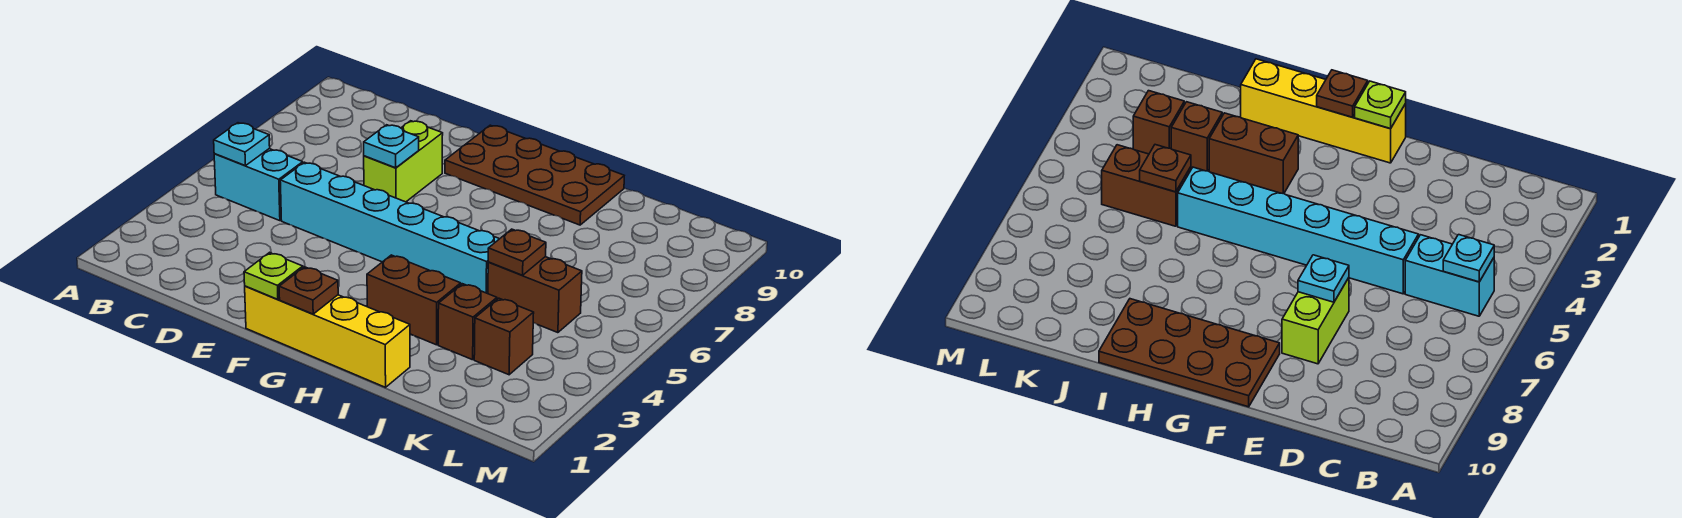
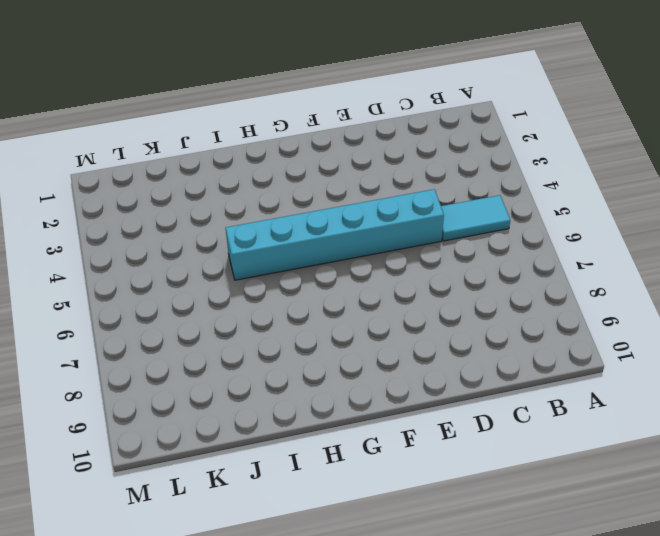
cyan 1x2 tile [441,195,510,241] -> cyan 1x2 brick [214,149,303,221]
none -> lime 1x2 brick [364,121,443,202]
none -> yellow 1x4 brick [245,286,410,387]
none -> brown 2x4 plate [445,125,624,225]

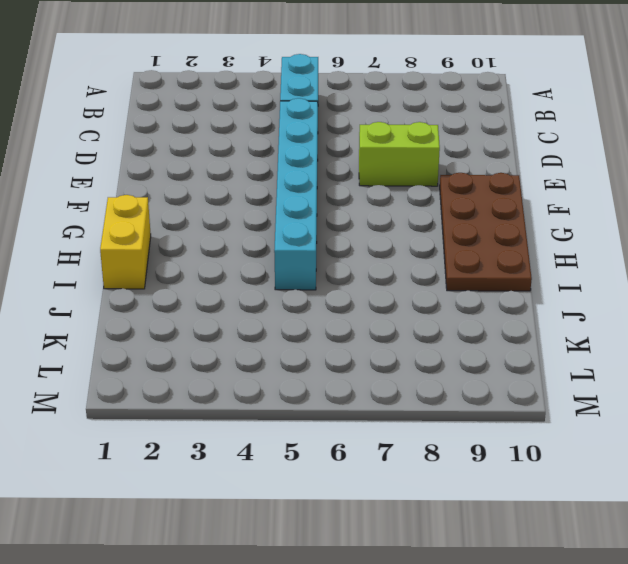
yellow 1x2 brick [100,195,151,289] -> yellow 1x4 brick [245,286,410,387]
none -> brown 1x2 brick [367,255,461,345]
none -> brown 1x1 brick [438,284,497,360]
none -> brown 1x2 brick [488,257,582,333]

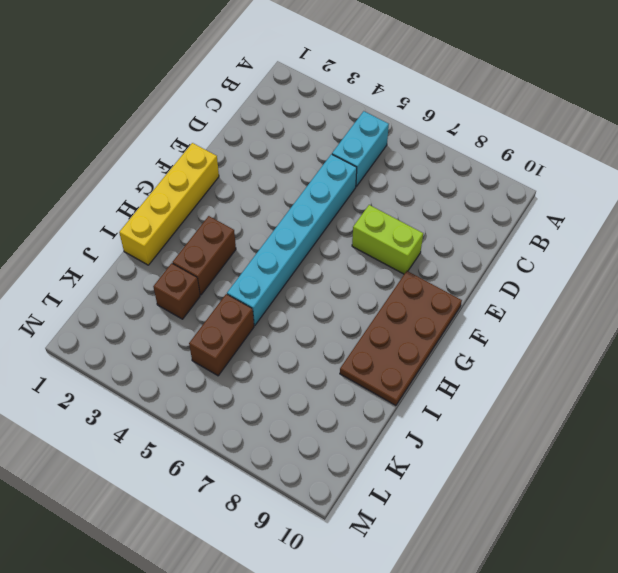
none -> brown 1x1 brick [474,298,534,375]
none -> cyan 1x1 plate [214,123,270,166]
none -> cyan 1x1 plate [364,125,419,168]

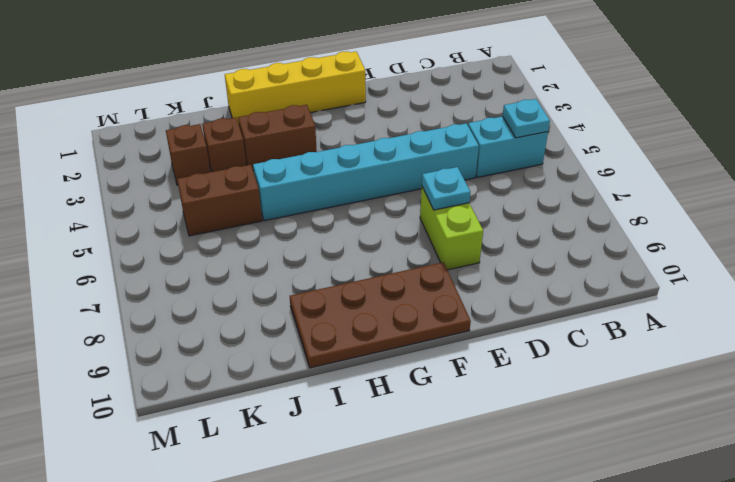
none -> lime 1x1 plate [244,253,303,299]
none -> brown 1x1 plate [279,267,338,314]
none -> brown 1x1 plate [488,229,546,275]

